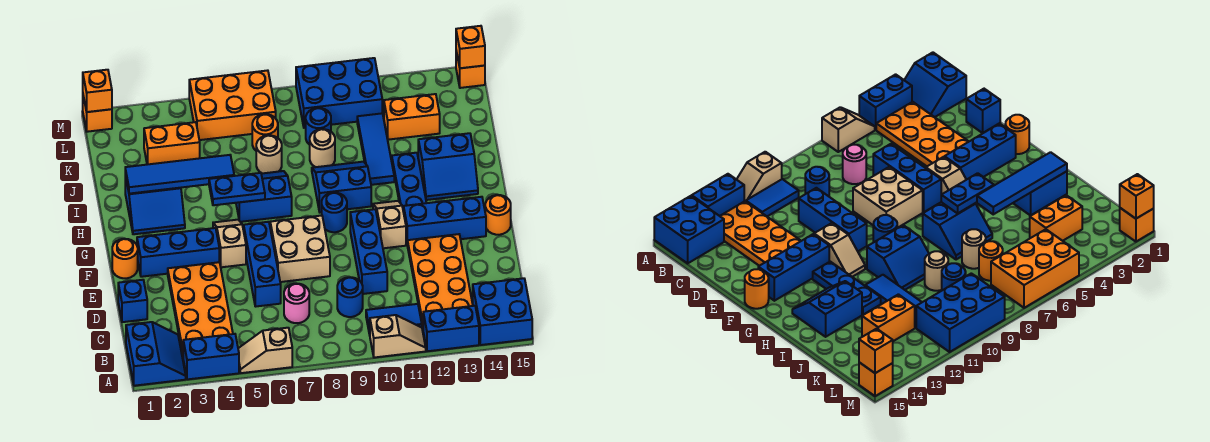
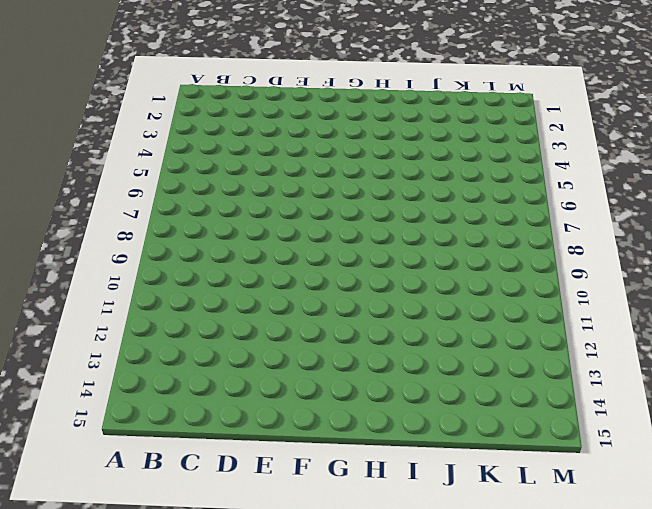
none -> blue 2x2 slope [126,322,186,386]
none -> blue 1x2 brick [183,334,239,379]
none -> tan 1x2 slope [238,328,292,373]
none -> tan 1x2 slope [370,315,426,358]

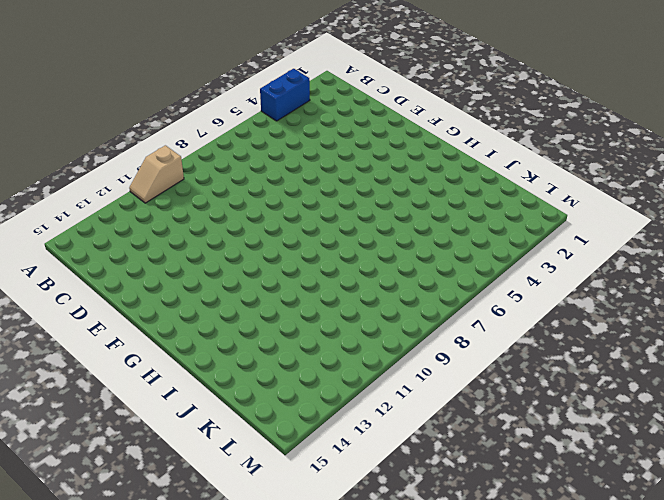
none -> blue 2x2 slope [126,322,186,386]
none -> tan 1x2 slope [238,328,292,373]
none -> blue 1x2 brick [423,306,479,351]
none -> blue 2x2 brick [473,278,532,345]

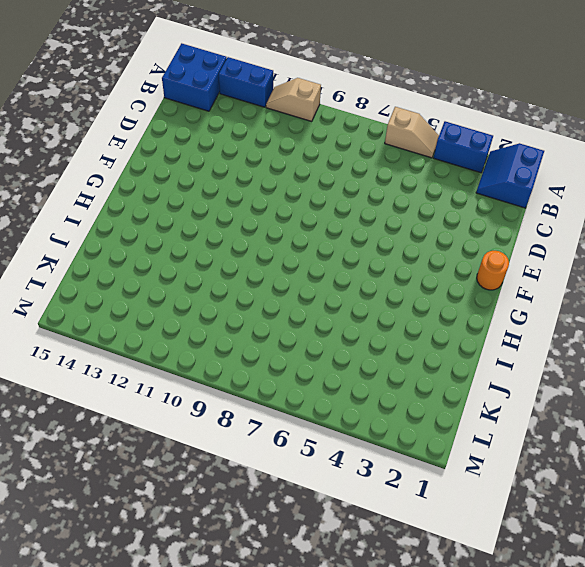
none -> orange 2x4 plate [168,262,233,355]
none -> blue 1x2 tile [366,304,422,335]
none -> orange 2x4 plate [407,234,473,327]
none -> pink 1x1 round brick [284,284,309,323]

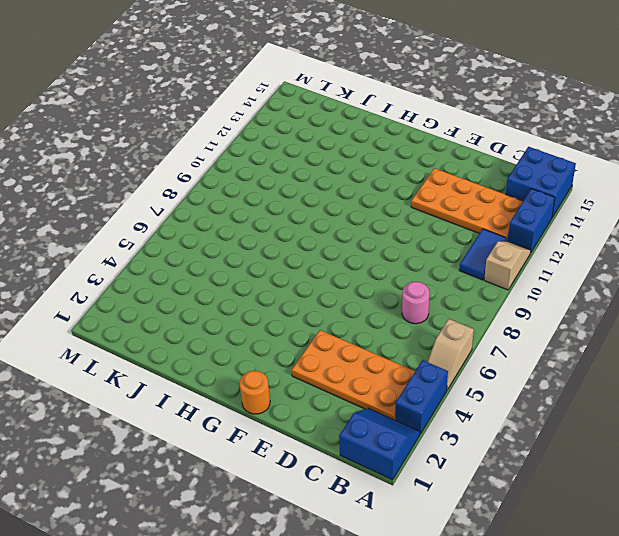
none -> blue 1x1 round brick [337,277,363,317]
none -> blue 1x1 brick [118,280,147,322]
none -> blue 1x3 brick [244,222,281,307]
none -> blue 1x3 brick [350,209,387,294]

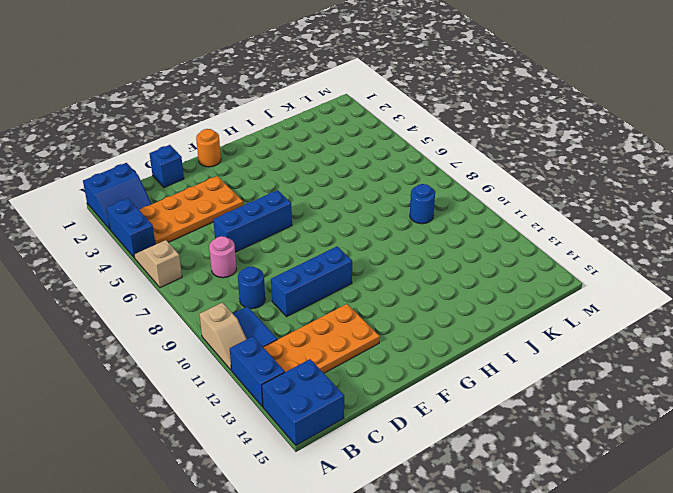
none -> tan 2x2 brick [270,216,330,282]
none -> blue 1x3 brick [137,228,219,277]
none -> tan 1x2 slope [213,220,246,267]
none -> tan 1x2 slope [373,201,406,248]

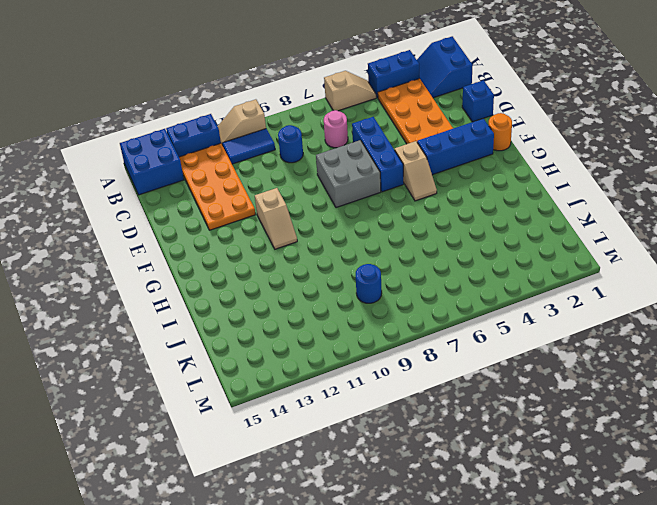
grey 2x2 brick [316,140,381,208] -> tan 2x2 brick [270,216,330,282]
none -> blue 1x3 brick [350,209,387,294]
none -> blue 1x3 brick [404,197,486,241]
none -> orange 1x1 round brick [485,195,511,235]
none -> blue 1x1 round brick [322,193,347,232]

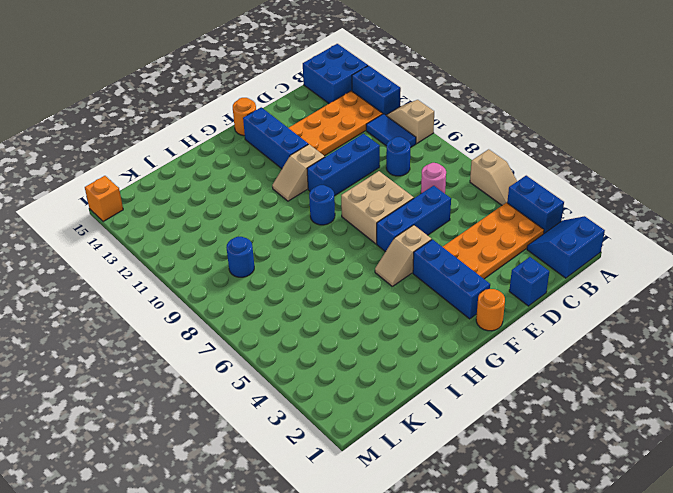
none -> blue 1x3 plate [392,153,426,212]
none -> blue 2x2 slope [125,176,185,234]
none -> blue 2x2 slope [236,171,292,222]
none -> blue 2x2 slope [312,162,371,212]

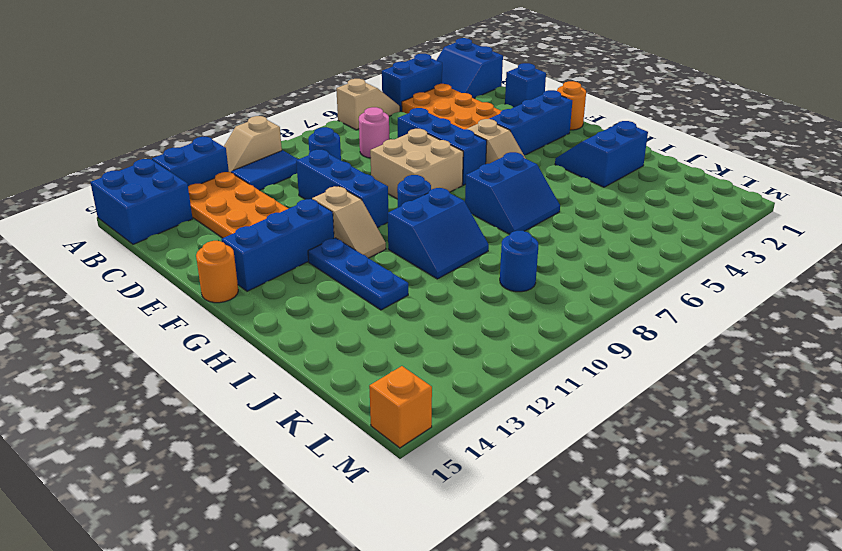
none -> blue 2x2 slope [418,133,478,200]
none -> blue 1x3 tile [357,113,394,185]
none -> tan 1x1 round brick [256,135,282,173]
none -> tan 1x1 round brick [310,129,335,167]

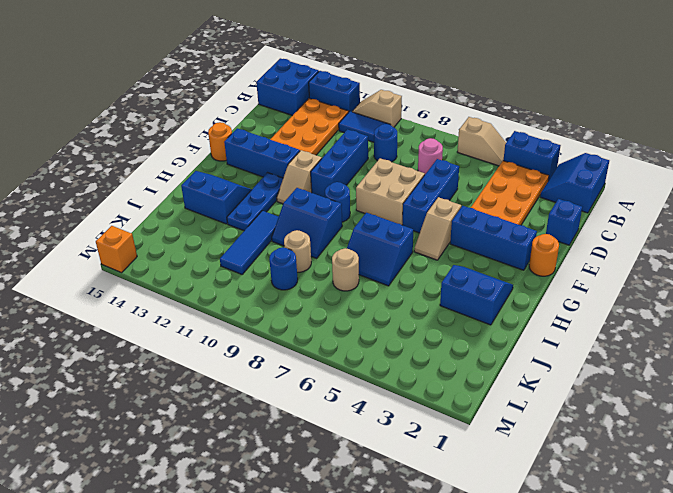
none -> orange 1x2 brick [144,122,200,165]
none -> orange 1x1 round brick [252,114,278,150]
none -> orange 1x2 brick [384,94,440,140]
none -> orange 2x3 brick [189,70,276,140]

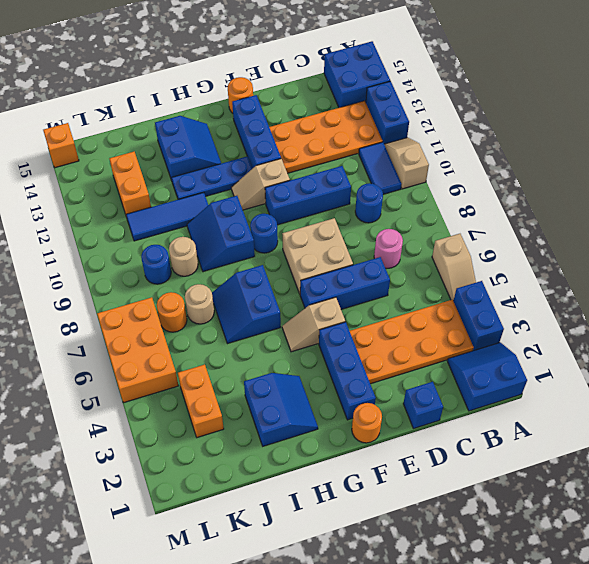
none -> blue 2x3 brick [296,58,382,128]
none -> orange 1x1 brick [83,96,112,132]
none -> blue 1x2 plate [209,173,265,205]
none -> blue 1x4 tile [125,155,234,194]

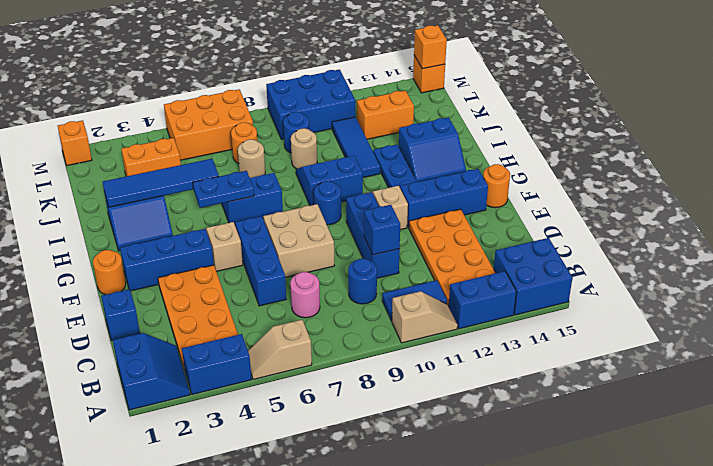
blue 1x1 brick [364,205,400,255] -> none
none -> orange 1x1 brick [83,70,112,112]

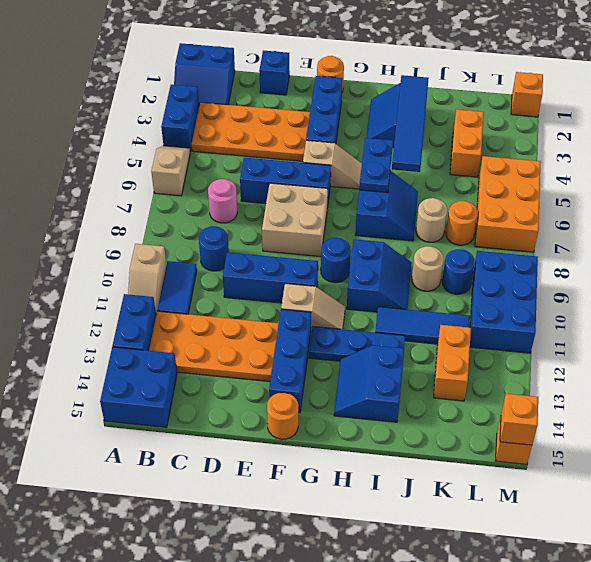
none -> orange 1x1 brick [83,70,112,112]

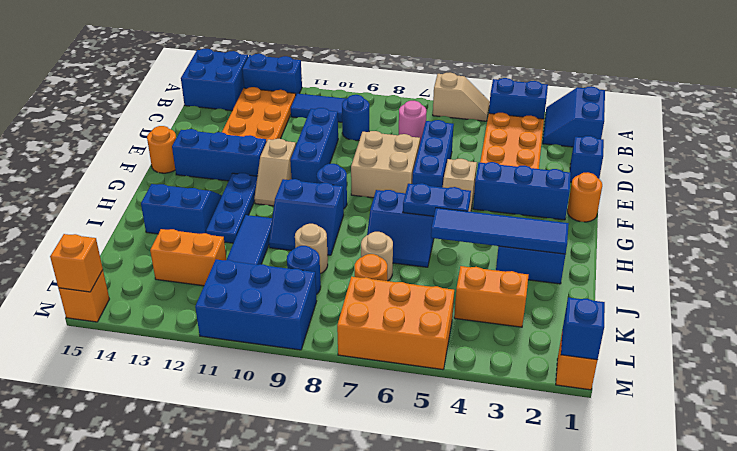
blue 1x1 brick [561,298,605,360] -> orange 1x1 brick [83,70,112,112]
none -> tan 1x2 slope [370,315,426,358]

